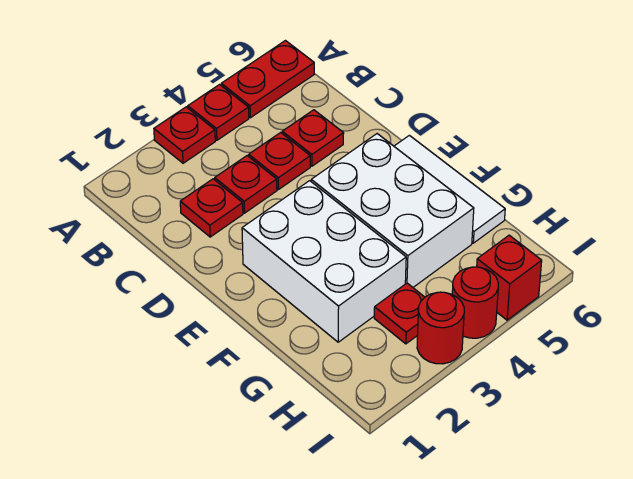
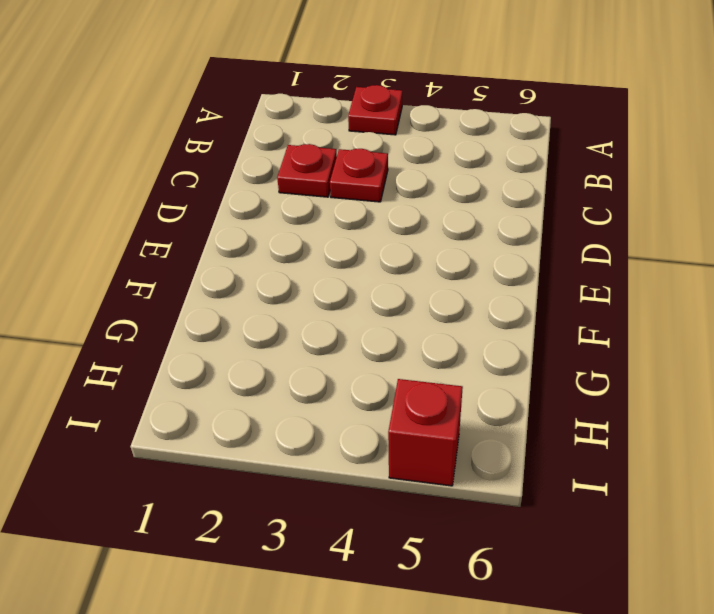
none -> red 1x1 plate [188,85,249,140]
none -> red 1x2 plate [221,41,314,118]
none -> red 1x1 plate [249,132,310,190]

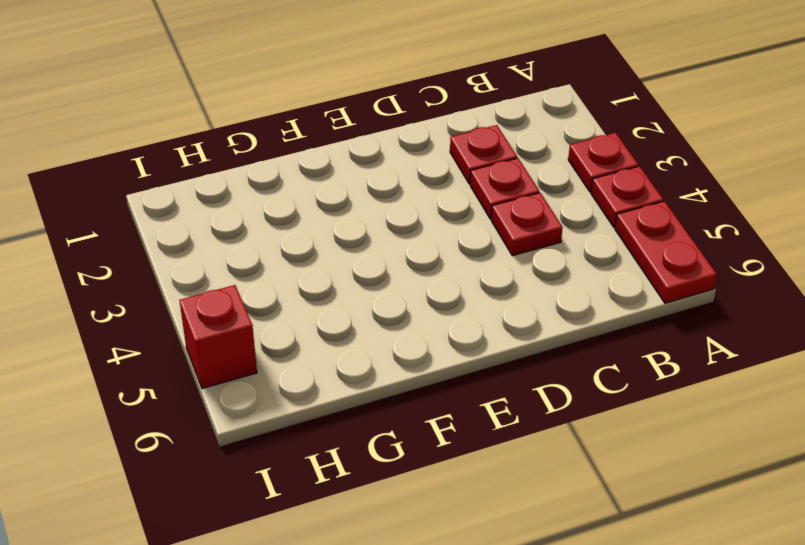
none -> red 1x1 plate [282,110,344,166]
none -> white 2x3 brick [242,181,406,342]
none -> white 2x3 brick [311,134,474,287]

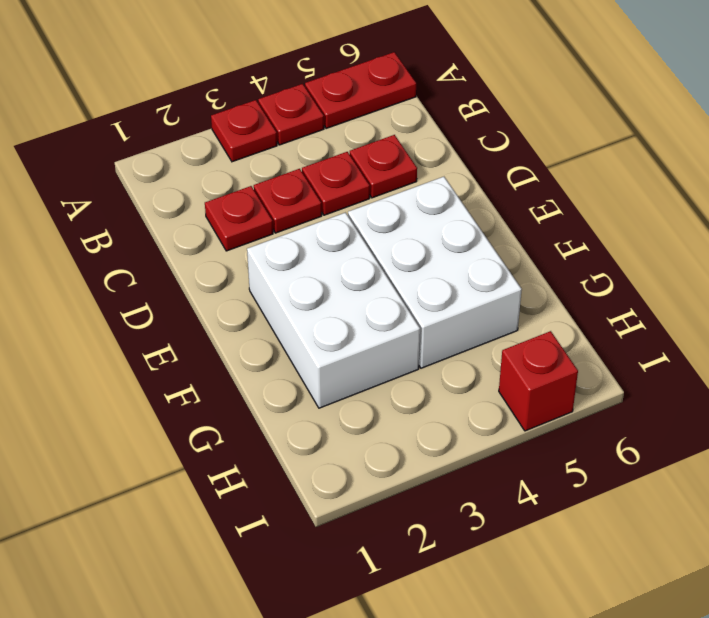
none -> white 1x3 tile [394,135,505,243]
none -> red 1x1 plate [374,283,425,344]
none -> red 1x1 round brick [417,292,464,364]

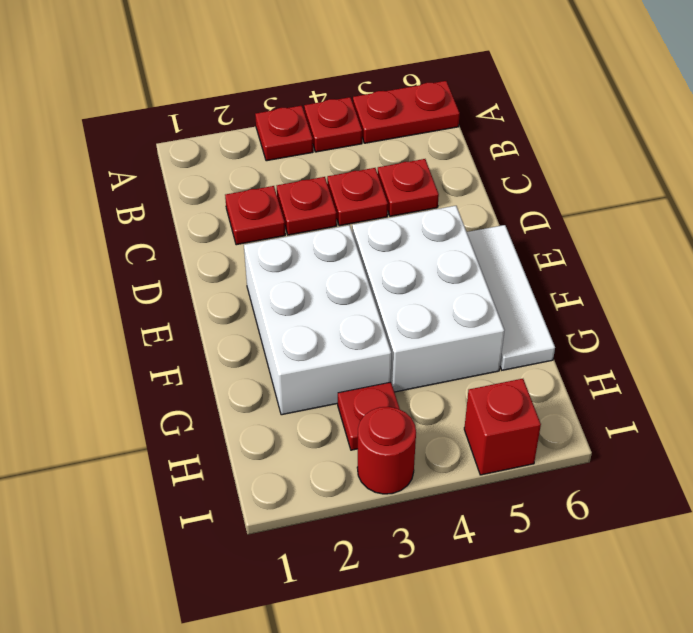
none -> red 1x1 round brick [452,267,498,338]

